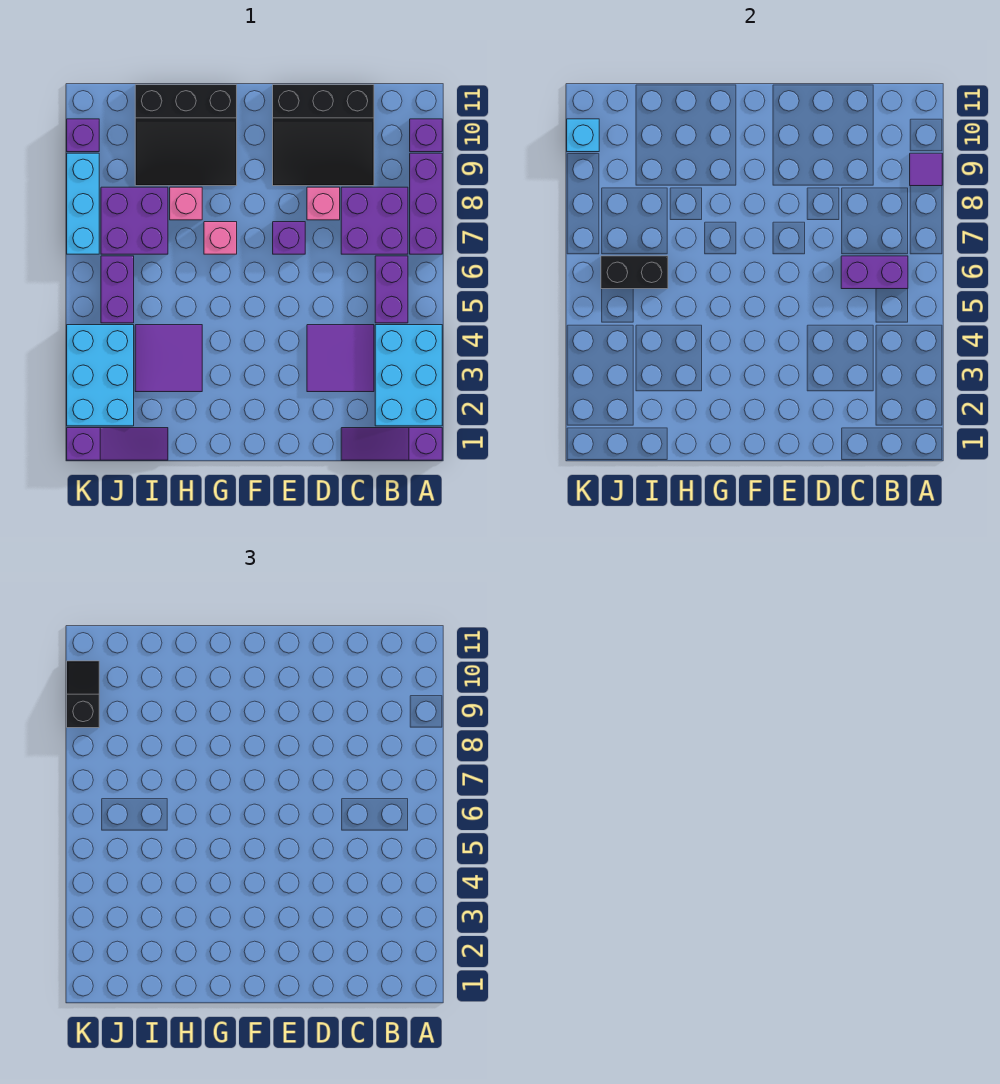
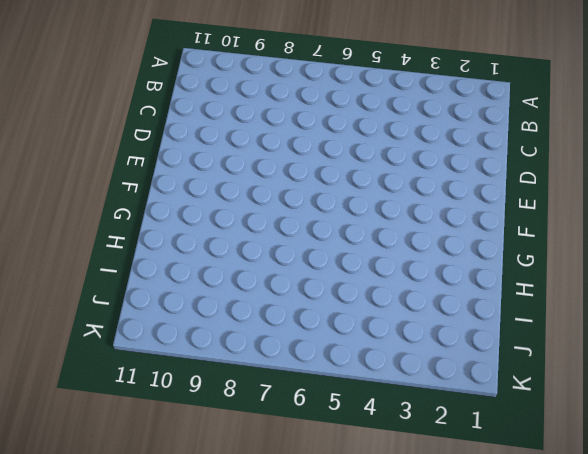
none -> purple 1x3 slope [341,428,442,460]
none -> cyan 2x3 brick [375,325,442,426]
none -> purple 1x3 brick [410,153,442,254]

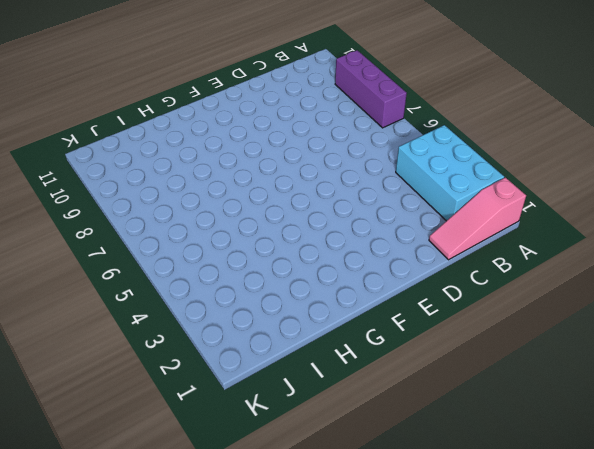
pink 1x3 slope [429,178,526,260] -> purple 1x3 slope [341,428,442,460]
none -> purple 1x1 brick [410,119,442,152]
none -> purple 1x2 brick [375,256,408,323]
none -> purple 2x2 brick [341,187,408,254]

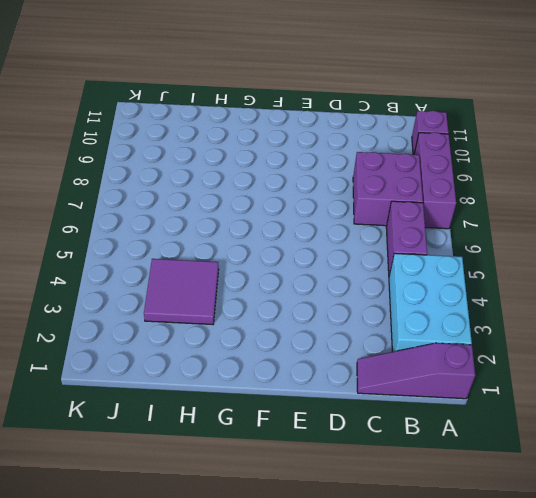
none -> purple 2x2 tile [307,325,374,392]
none -> black 3x3 slope [273,85,374,186]
none -> pink 1x1 brick [307,187,340,220]

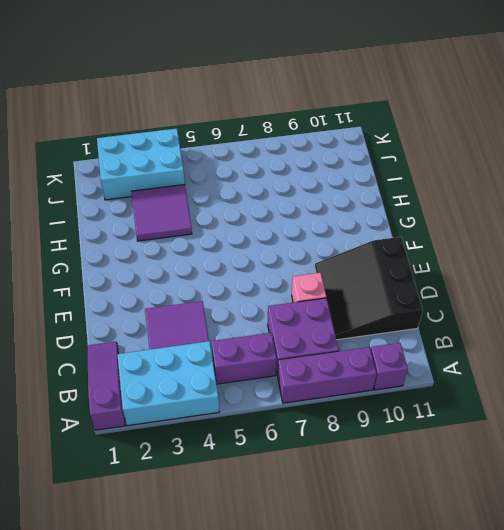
none -> purple 1x1 brick [273,222,305,254]
none -> pink 1x1 brick [204,222,237,254]
none -> black 3x3 slope [135,85,237,186]

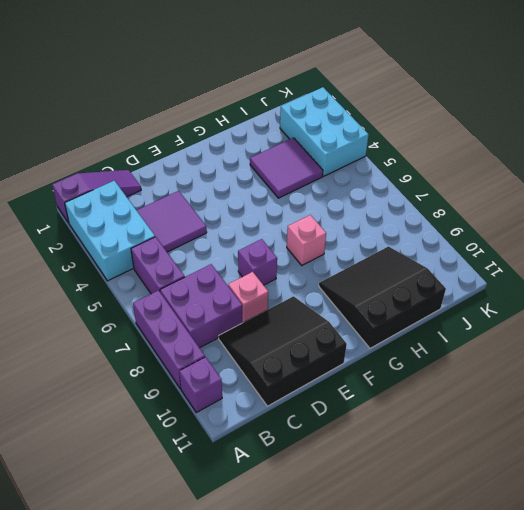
none -> pink 1x1 brick [170,187,202,220]
none -> purple 1x3 slope [67,428,168,460]
none -> purple 2x2 brick [101,187,168,254]

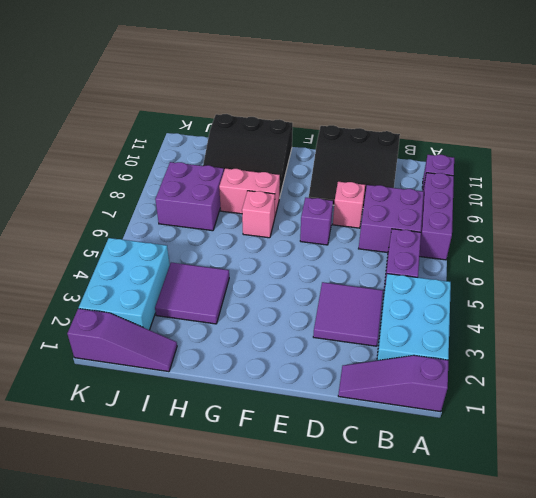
pink 1x2 brick [219,168,280,215] -> pink 1x1 brick [170,187,202,220]
none -> purple 1x2 brick [101,256,134,323]
none -> cyan 1x3 brick [67,153,99,254]
none -> purple 1x1 brick [67,119,99,152]

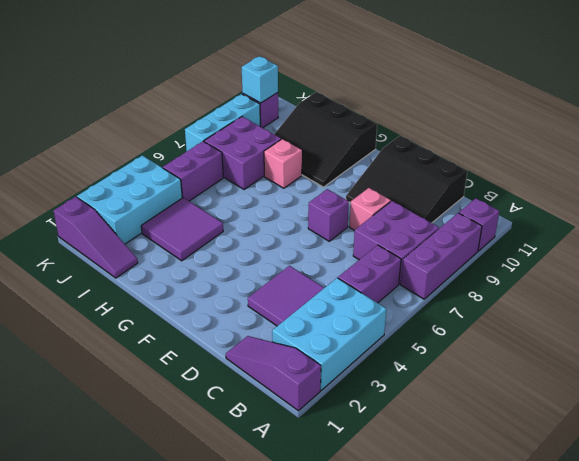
none -> pink 1x1 brick [204,222,237,254]
none -> purple 1x1 tile [910,153,942,186]
none -> purple 1x2 brick [841,256,908,289]

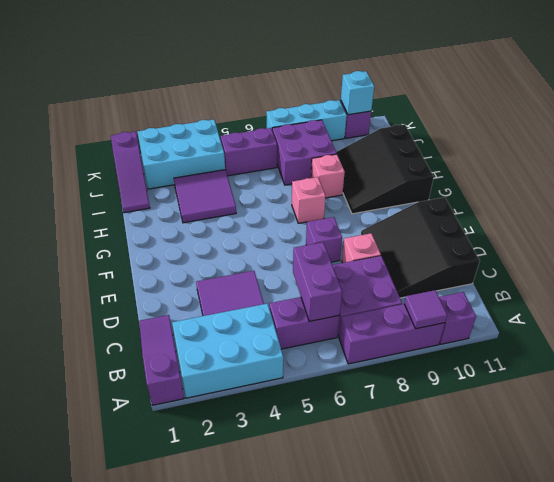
none -> black 1x2 brick [601,256,668,289]
none -> black 1x2 slope [67,661,99,728]

